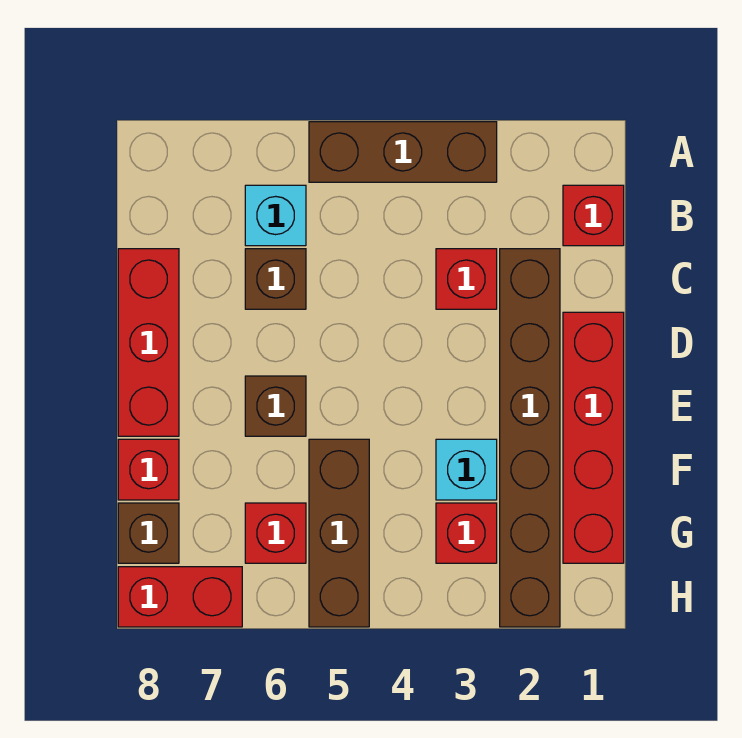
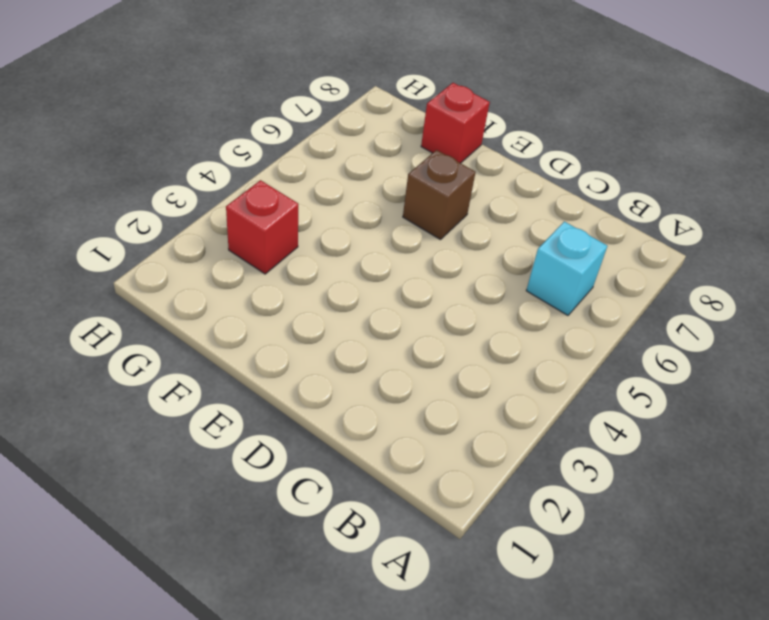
none -> brown 1x3 brick [309,122,497,182]
none -> red 1x1 brick [563,185,624,246]
none -> brown 1x6 brick [500,249,560,627]

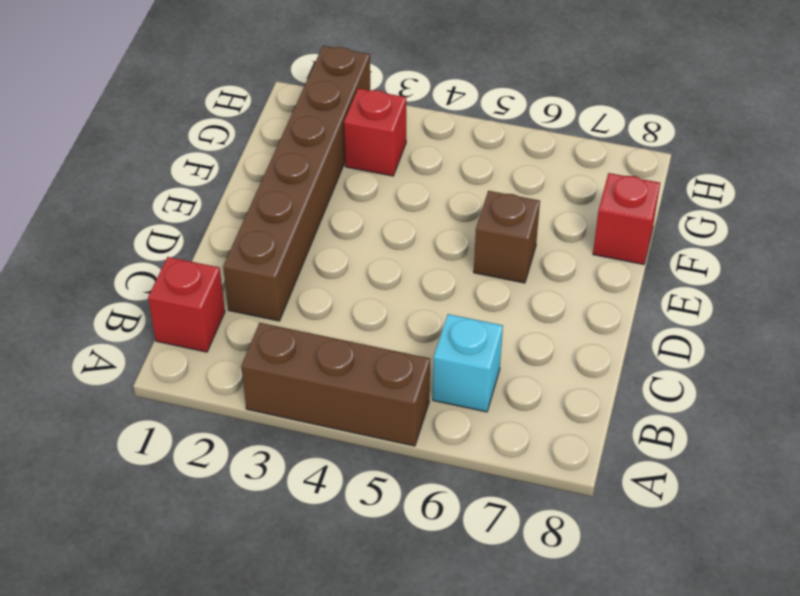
none -> red 1x1 brick [436,249,497,309]
none -> brown 1x1 brick [245,249,306,309]
none -> red 1x3 brick [118,249,179,436]

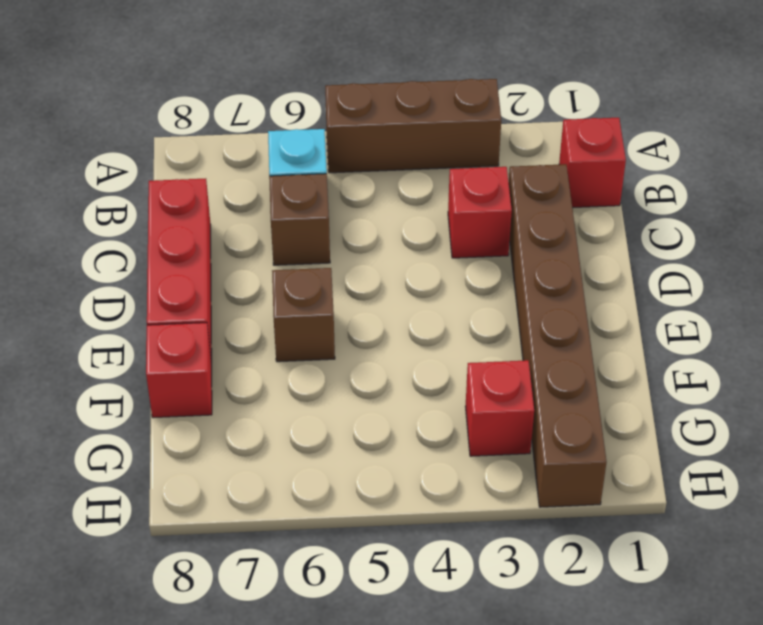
none -> red 1x4 brick [563,312,624,563]
none -> cyan 1x1 brick [436,439,497,500]
none -> brown 1x3 brick [309,439,369,627]

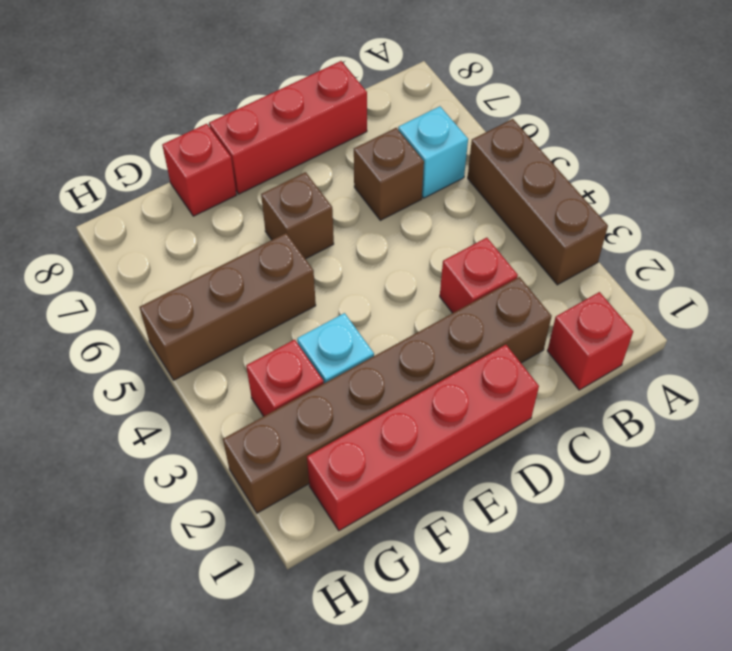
none -> red 1x1 brick [245,503,306,563]
none -> brown 1x1 brick [118,503,179,563]
none -> red 1x2 brick [118,567,242,627]

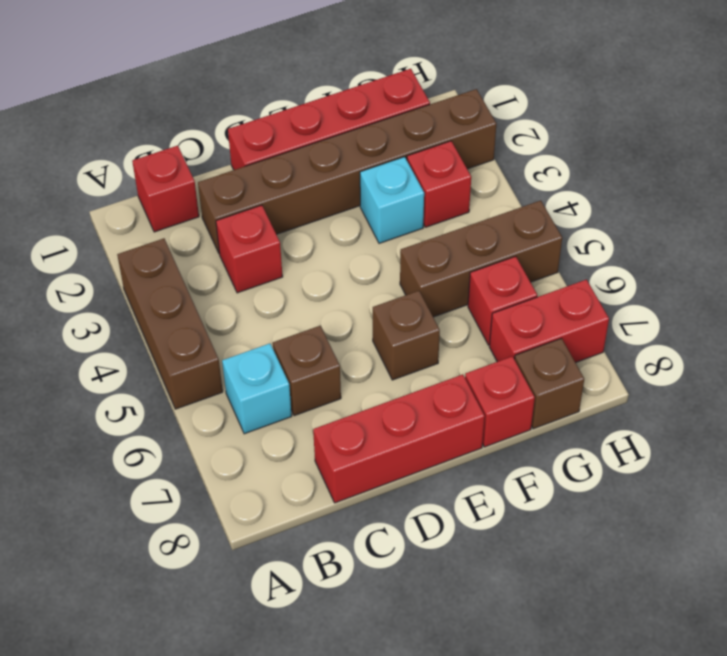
red 1x2 brick [489,280,609,363] -> red 1x2 brick turned to [118,567,242,627]

